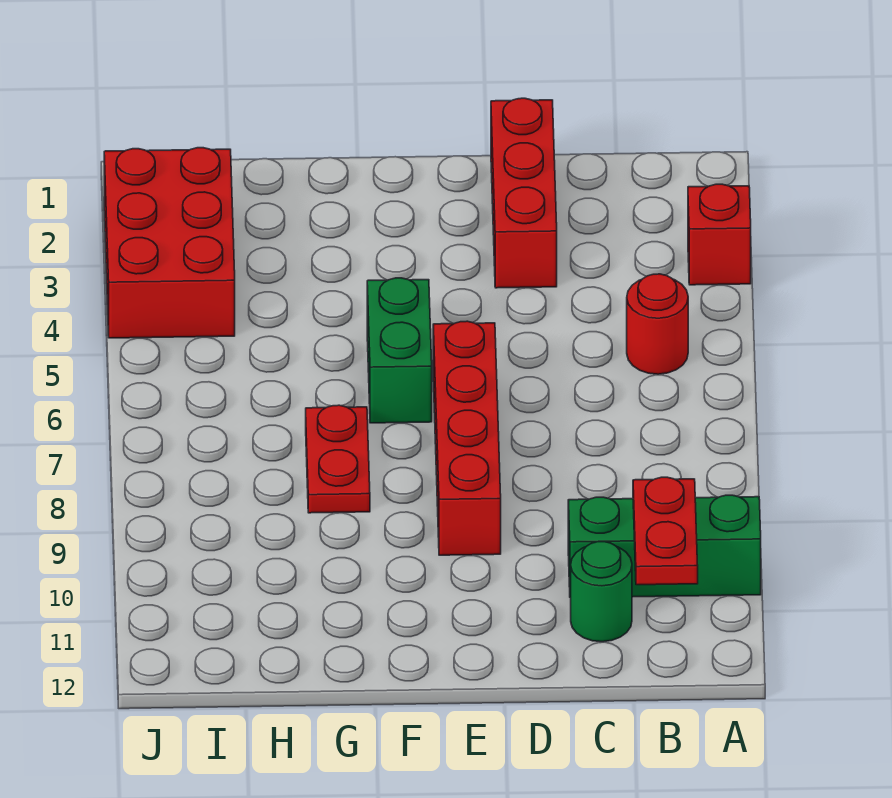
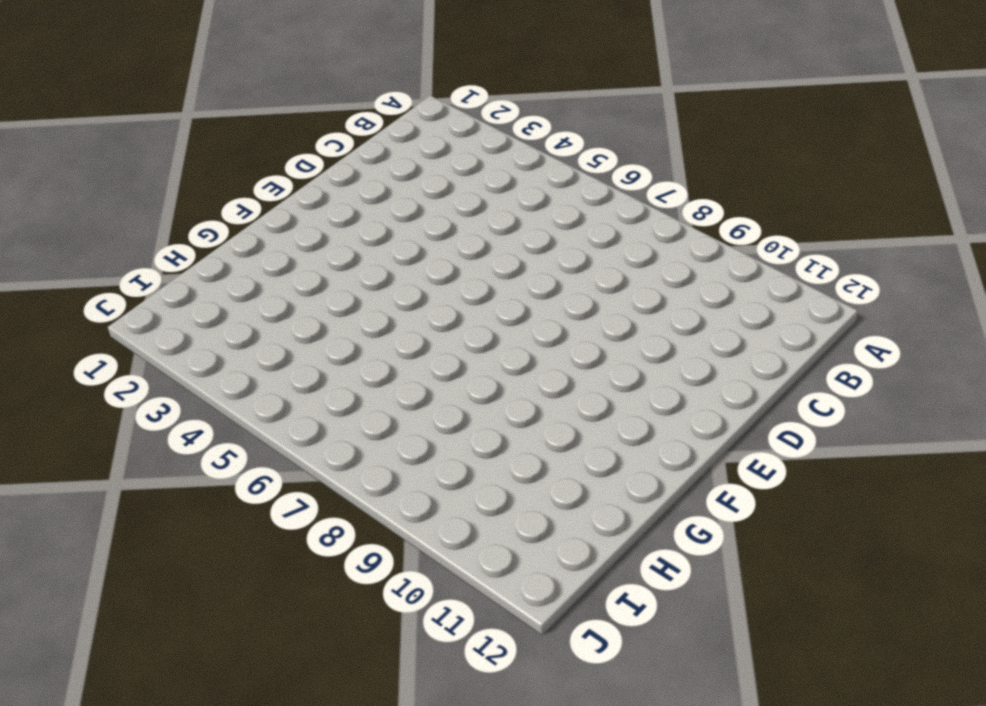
none -> red 1x1 brick [688,184,751,285]
none -> green 1x3 brick [568,495,761,598]

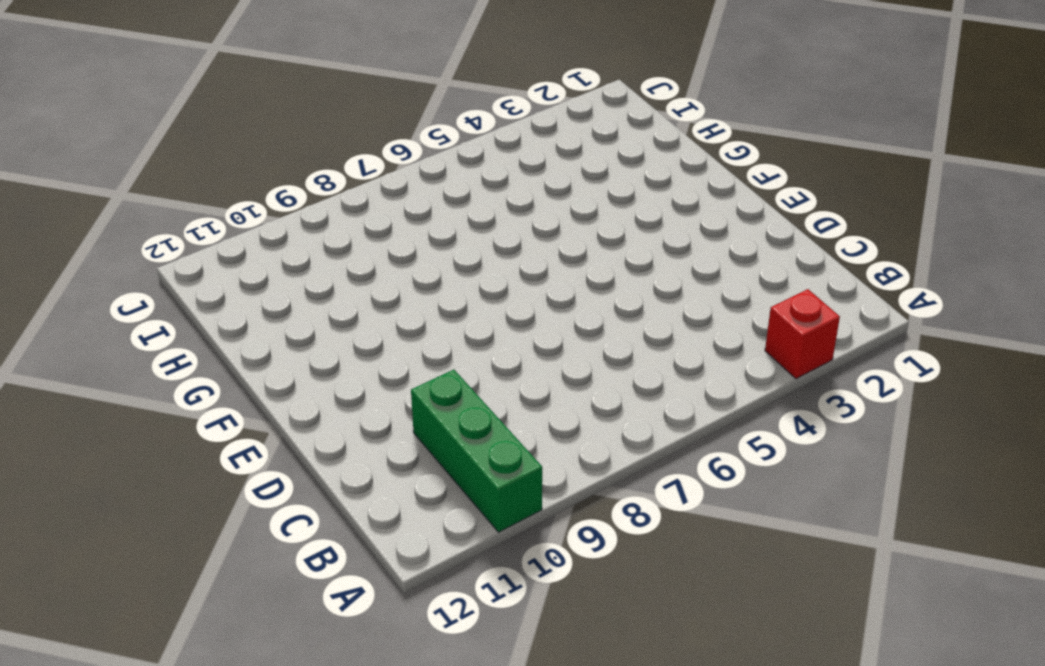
none -> red 1x1 round brick [627,274,688,374]
none -> green 1x1 round brick [571,542,632,642]

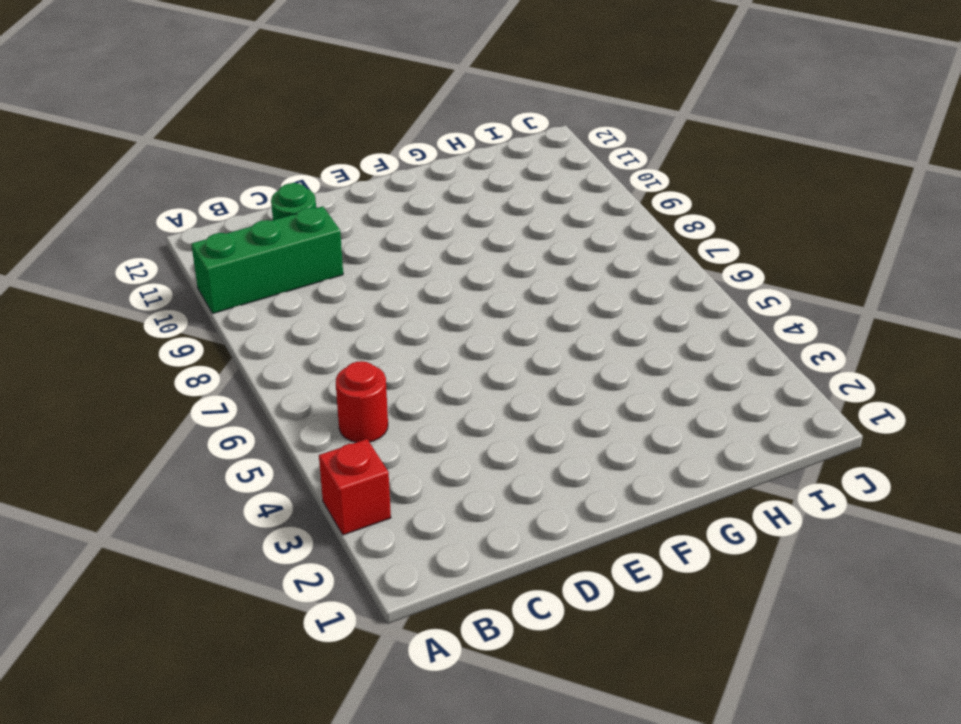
none -> red 1x3 brick [491,98,557,288]
none -> red 1x4 brick [433,321,501,555]

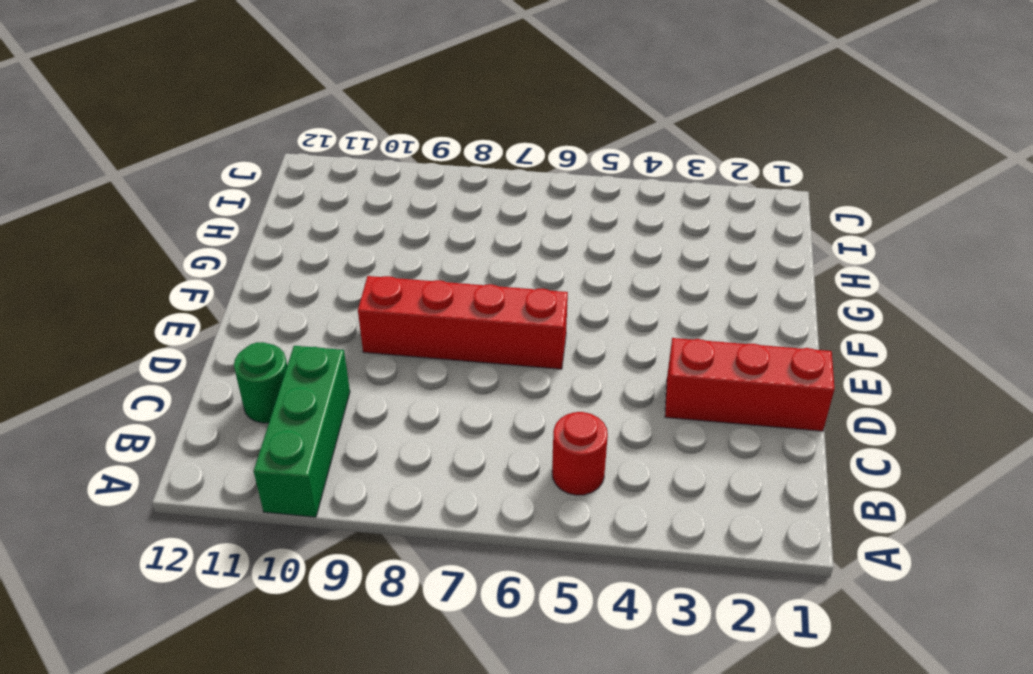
none -> red 1x1 brick [688,184,751,285]
none -> green 1x2 brick [367,278,432,423]

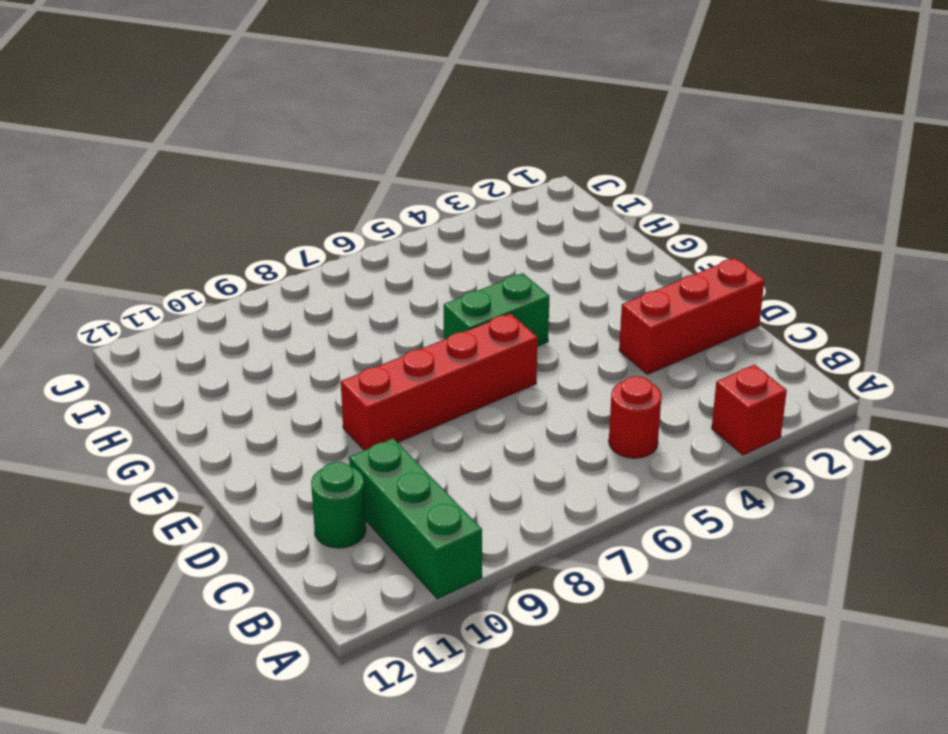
none -> red 1x2 plate [306,405,370,513]
none -> red 2x3 brick [104,148,235,338]

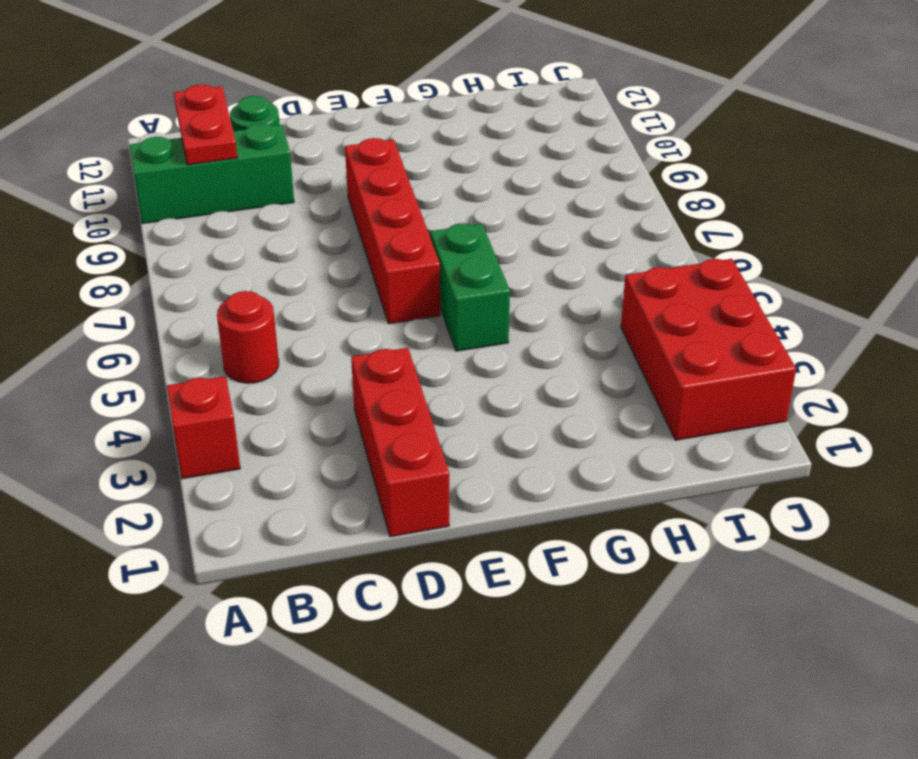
none -> red 1x2 plate [306,405,370,513]

